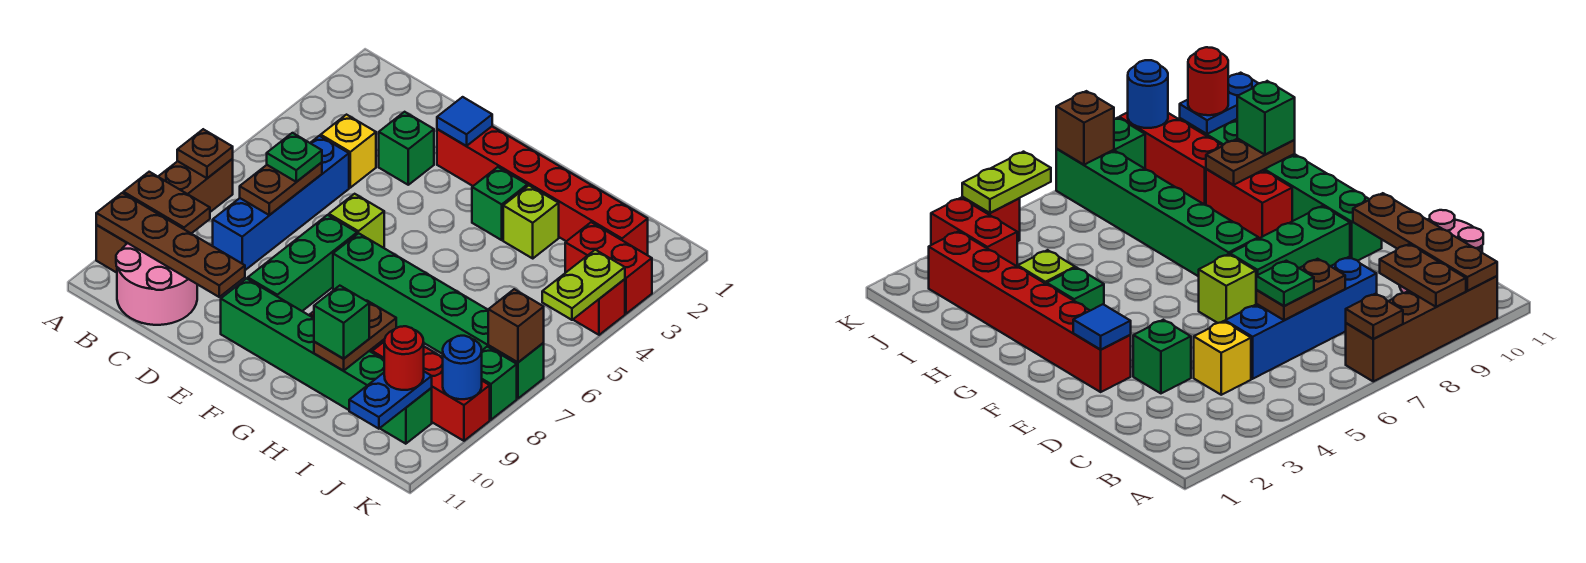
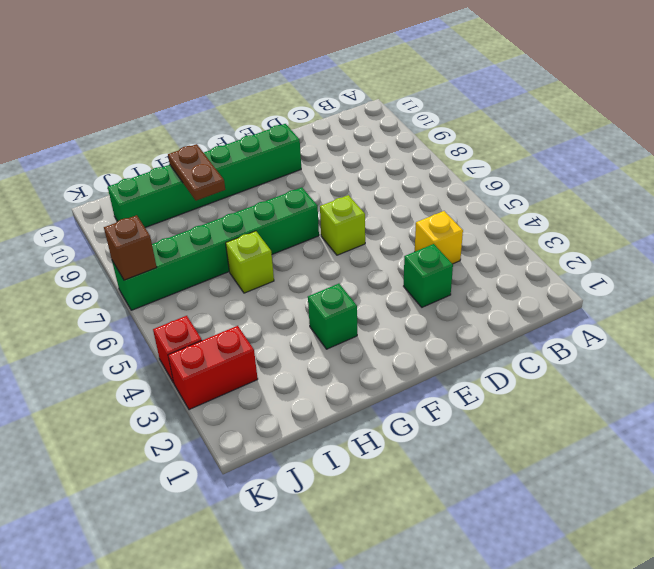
lime 1x1 brick [226,231,274,293] -> lime 1x1 brick moved to [503,186,559,258]
none -> brown 1x4 brick [96,159,233,273]
none -> pink 2x2 round brick [116,243,197,325]
none -> blue 1x4 brick [213,136,349,270]
none -> red 1x6 brick [437,127,648,255]

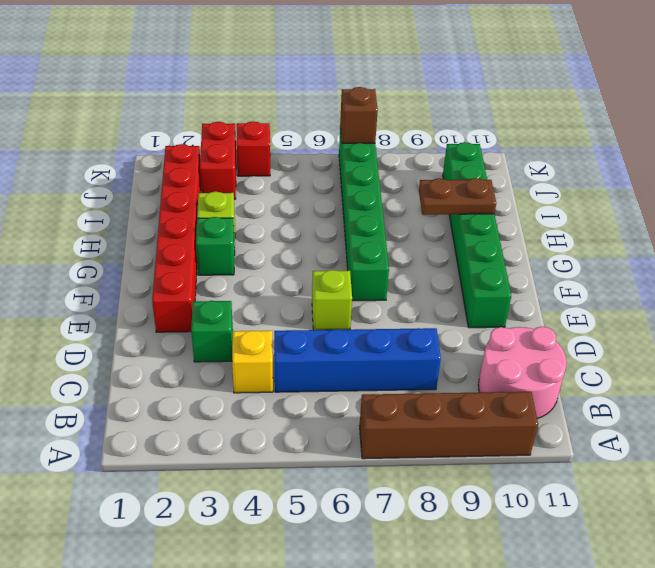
none -> green 1x3 brick [248,215,357,311]
none -> red 1x2 brick [1206,169,1292,239]
none -> red 1x3 brick [372,342,490,441]
none -> green 1x1 brick [482,347,517,420]

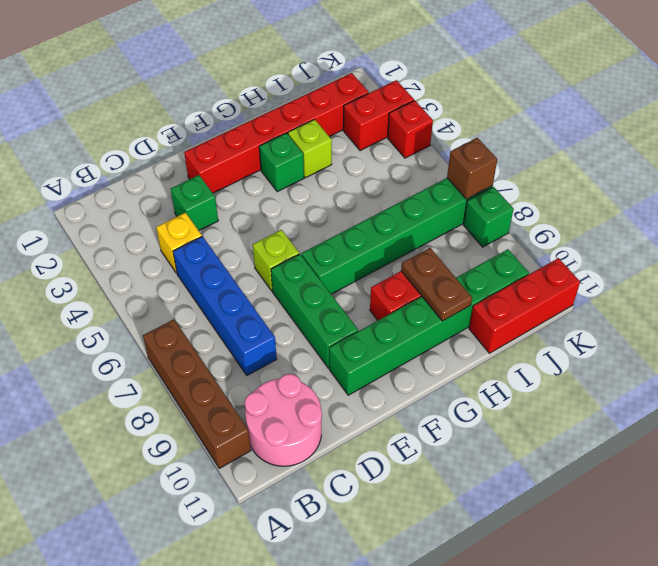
red 1x3 brick [469,258,580,353] -> red 1x3 brick moved to [372,342,490,441]
none -> brown 1x1 plate [177,129,233,178]
none -> brown 1x2 plate [123,172,210,234]
none -> brown 1x4 plate [96,193,245,297]
none -> brown 1x2 plate [240,162,322,215]

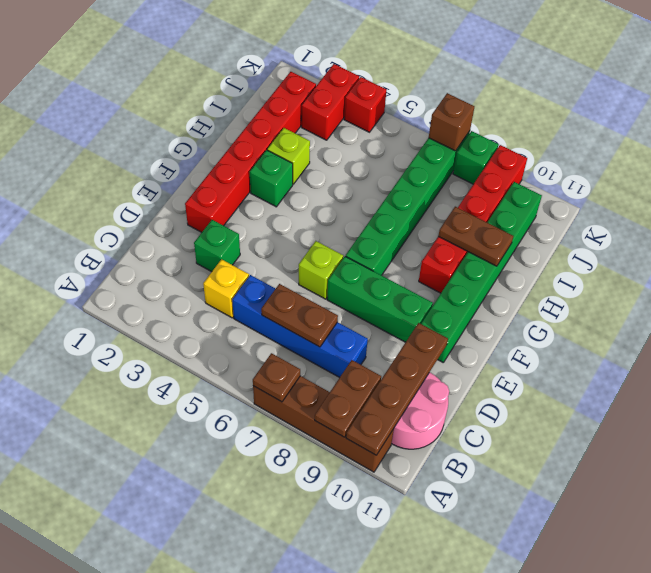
none -> blue 1x1 tile [437,97,492,146]
none -> blue 1x2 plate [349,372,432,429]
none -> lime 1x2 plate [542,250,625,320]
none -> blue 1x1 round brick [443,336,482,399]

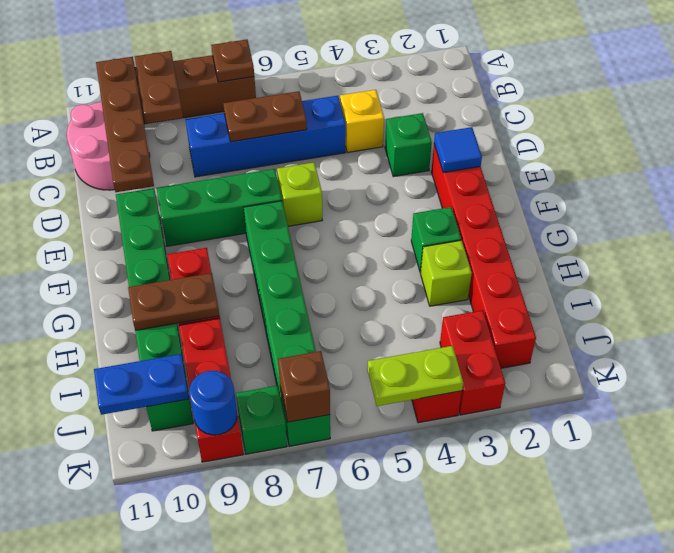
none -> green 1x1 plate [267,133,322,182]
none -> green 1x1 brick [314,286,369,359]
none -> red 1x1 round brick [384,326,424,390]

